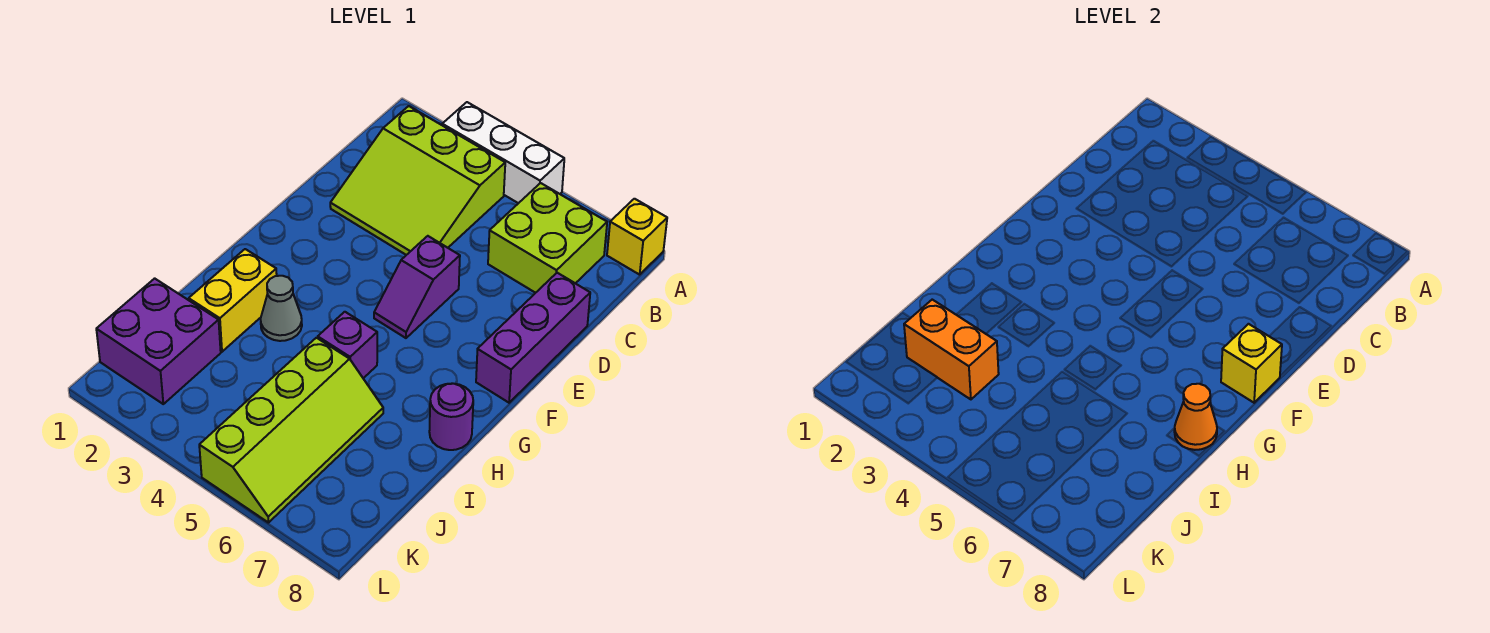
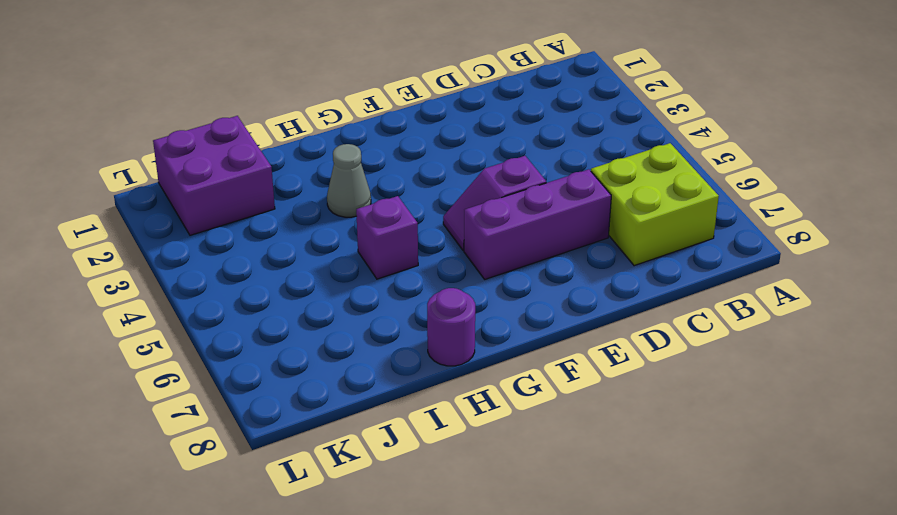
purple 1x3 brick [464,169,611,279] -> purple 1x3 brick moved to [476,273,590,403]
none -> white 1x3 brick [442,102,564,203]
none -> yellow 1x1 brick [607,199,667,275]
none -> lime 3x3 slope [330,106,505,255]

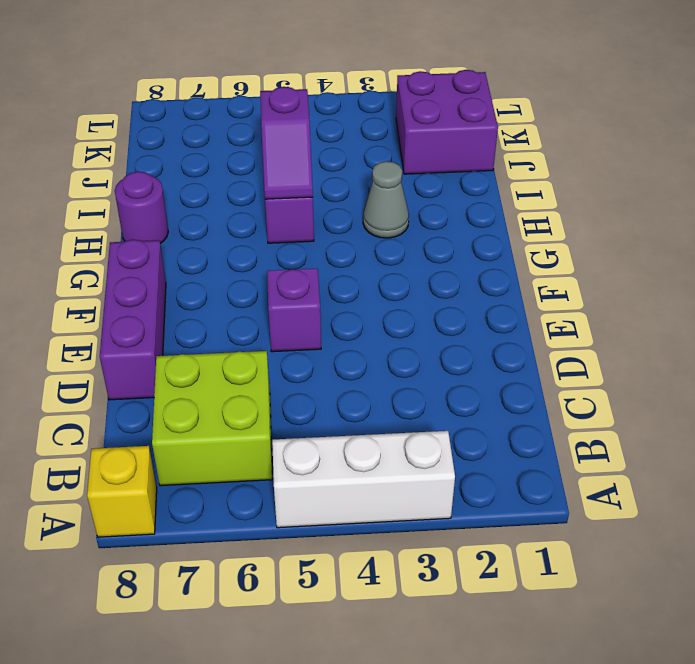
purple 1x2 slope [260,87,313,199] -> none
none -> lime 3x3 slope [330,106,505,255]
none -> yellow 1x2 brick [189,249,277,352]
none -> lime 2x4 slope [199,338,383,523]

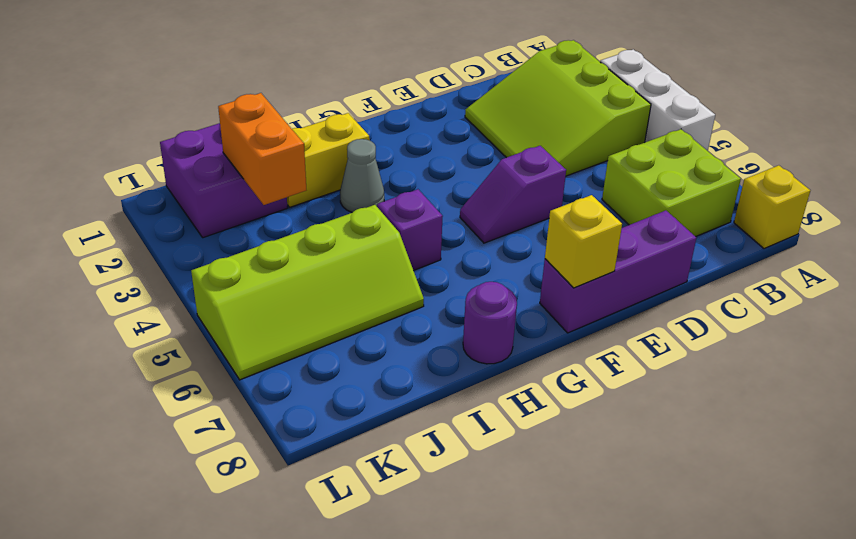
none -> orange 1x1 cone [1174,384,1217,450]

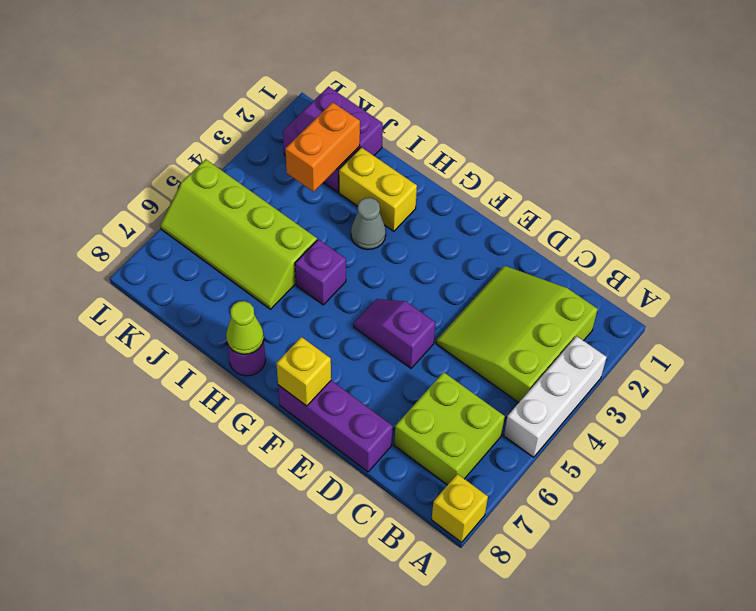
lime 1x1 cone [226,301,264,354] -> orange 1x1 cone [1174,384,1217,450]

